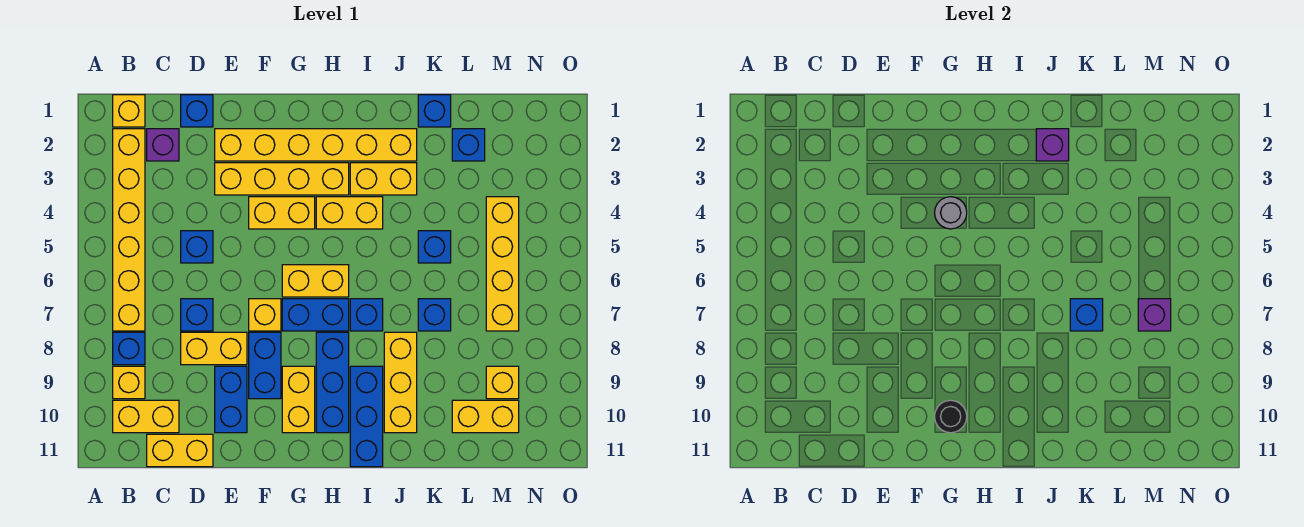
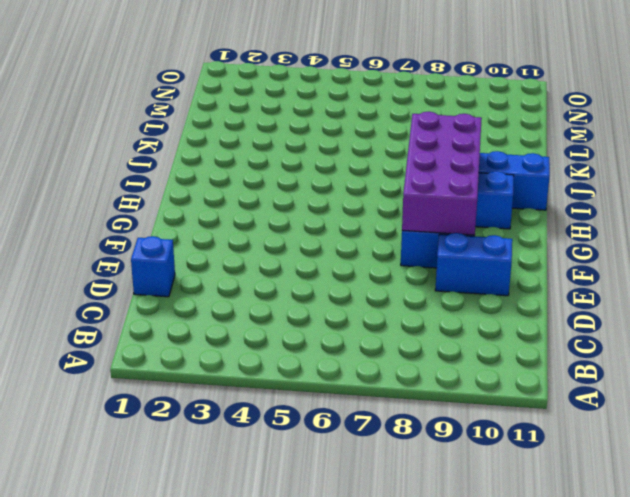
purple 2x4 brick [402,112,482,235] -> none
none -> yellow 1x1 brick [113,95,145,127]
none -> yellow 1x6 brick [113,129,145,331]
none -> blue 1x1 brick [113,332,145,365]
none -> yellow 1x1 brick [113,366,145,399]

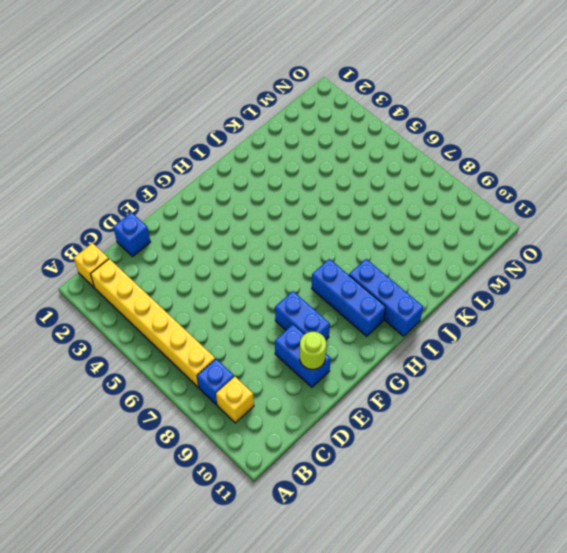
lime 1x1 round brick [300,332,326,369] -> none
none -> yellow 1x2 brick [113,400,179,433]
none -> purple 1x1 brick [147,129,179,161]
none -> yellow 1x2 brick [147,434,213,467]
none -> blue 1x1 brick [181,231,213,263]

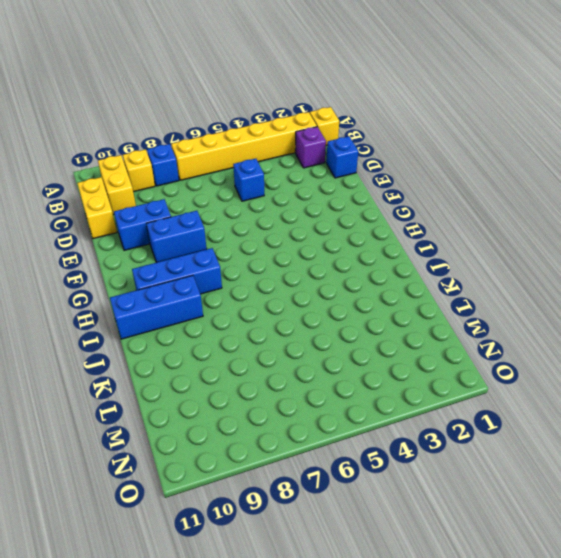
none -> blue 1x1 brick [181,299,213,331]
none -> yellow 1x2 brick [181,332,247,365]
none -> yellow 1x6 brick [215,129,417,161]
none -> yellow 1x4 brick [215,163,349,195]

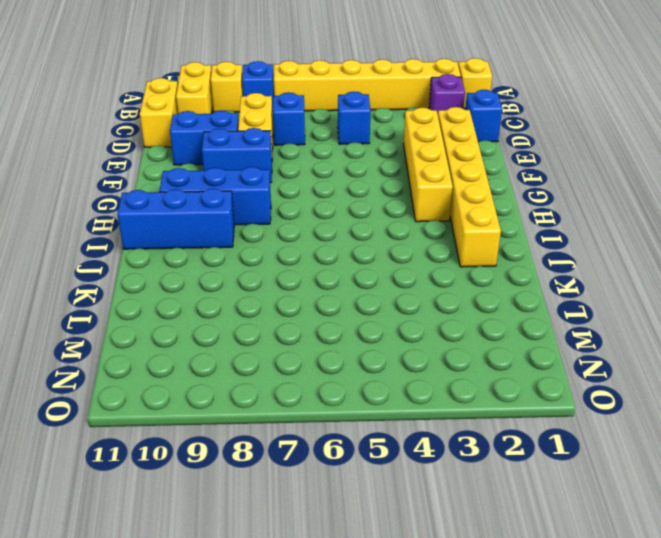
none -> yellow 1x2 brick [249,197,315,229]
none -> yellow 1x1 brick [249,299,281,331]
none -> yellow 1x2 brick [282,265,349,297]
none -> blue 1x2 brick [282,299,349,331]

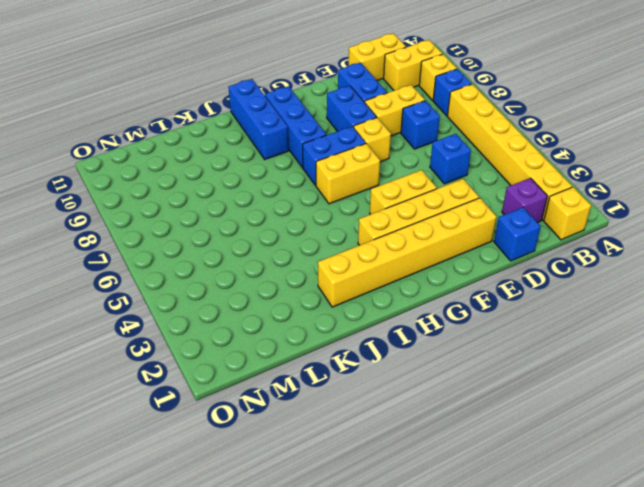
none -> yellow 1x2 brick [282,366,315,433]
none -> yellow 1x2 brick [316,197,383,229]
none -> yellow 1x2 brick [350,163,417,195]
none -> blue 1x1 brick [350,299,383,331]

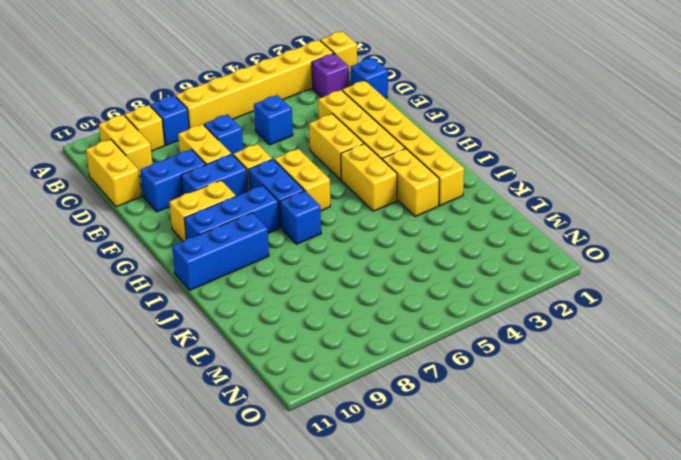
none -> yellow 1x3 brick [384,332,417,433]
none -> blue 1x1 brick [418,95,451,127]
none -> blue 1x1 brick [418,231,451,263]
none -> blue 1x1 brick [418,299,451,331]

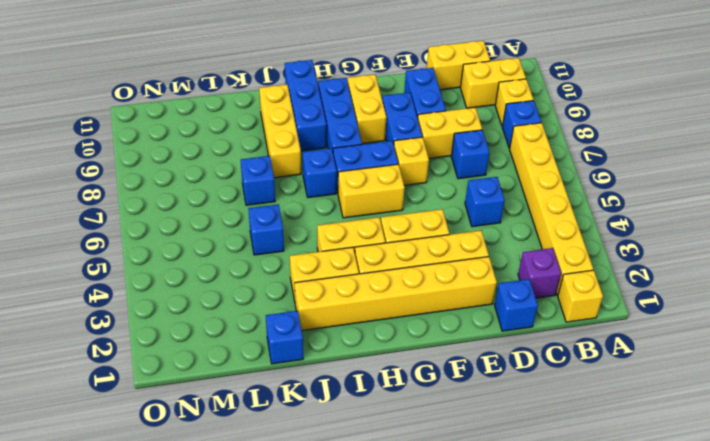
none -> blue 1x1 brick [452,129,485,161]
none -> yellow 1x2 brick [452,400,519,433]
none -> yellow 1x4 brick [486,197,519,331]
none -> yellow 1x1 brick [486,366,519,399]

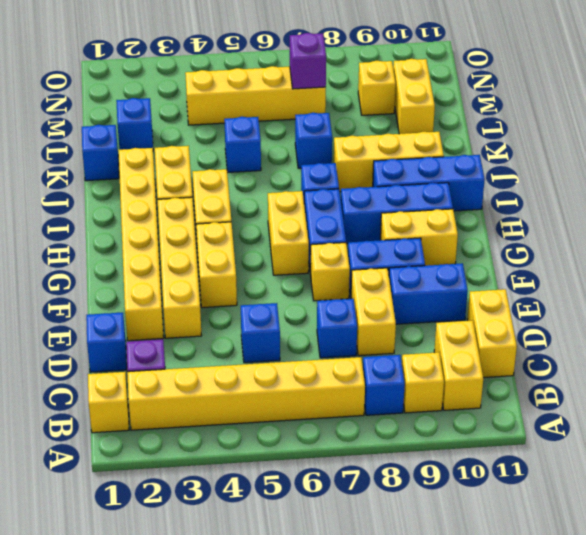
none -> grey 1x1 round brick [935,197,967,229]
none -> black 1x1 round brick [935,400,967,433]
none -> purple 1x1 brick [1036,129,1069,161]
none -> blue 1x1 brick [1070,299,1103,331]

